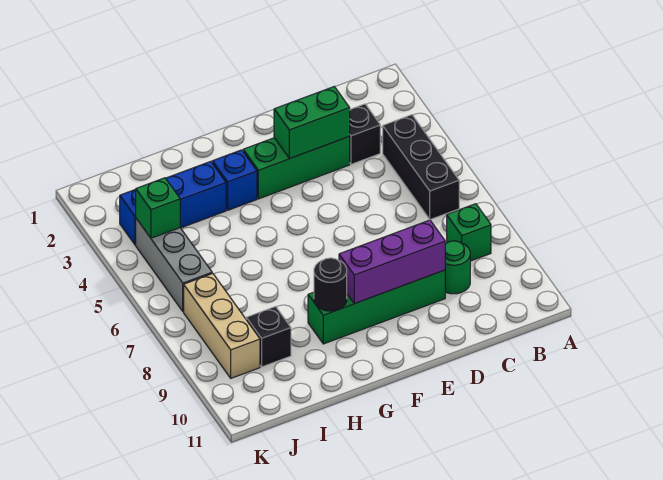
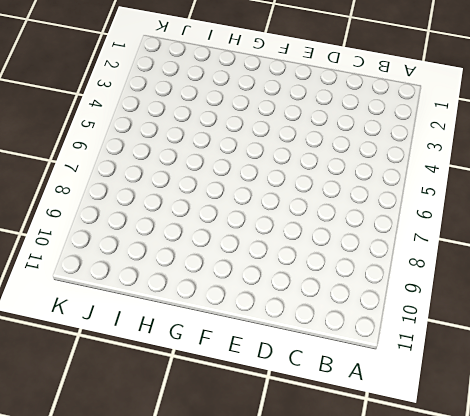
none -> black 1x3 brick [383,115,459,220]
none -> green 1x1 brick [447,204,491,261]
none -> black 1x1 brick [349,104,380,164]

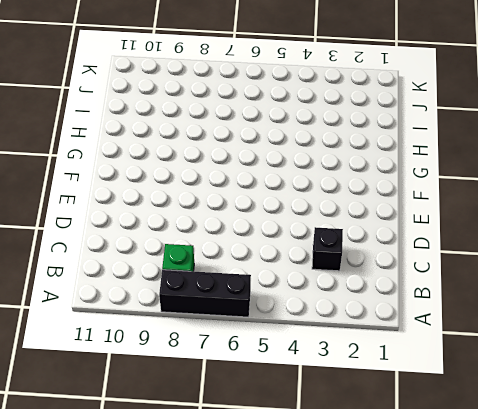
black 1x3 brick [159,270,251,317] -> black 1x3 brick moved to [383,115,459,220]
none -> green 1x1 round brick [445,241,470,294]
none -> green 1x3 brick [243,137,350,199]
none -> green 1x4 brick [308,270,445,344]

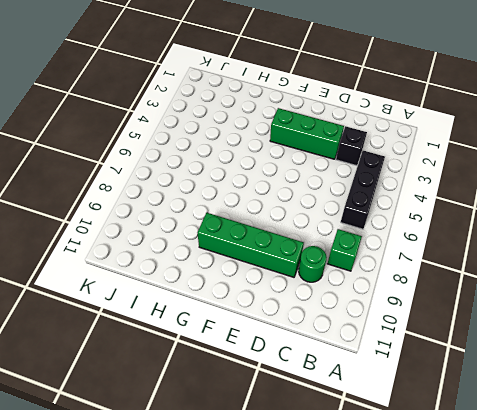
none -> blue 1x1 brick [212,150,257,210]
none -> blue 1x3 brick [120,161,226,245]
none -> black 1x1 brick [246,306,291,367]

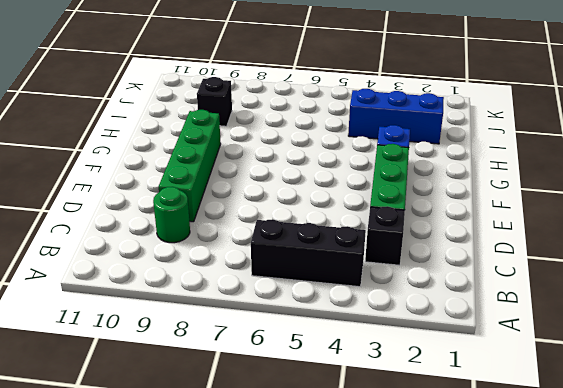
blue 1x3 brick [348,89,444,144] -> blue 1x3 brick turned to [120,161,226,245]
none -> green 1x1 brick [447,204,491,261]
none -> grey 1x3 brick [136,218,212,312]
none -> tan 1x3 brick [184,273,260,378]

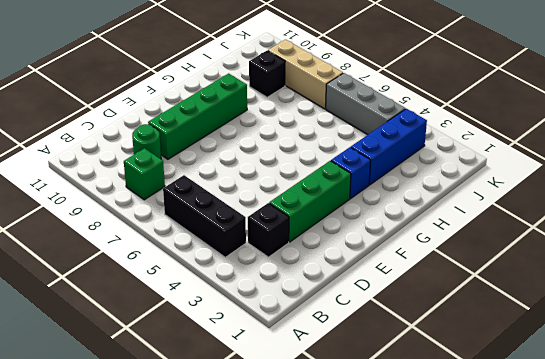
none -> green 1x2 brick [274,86,350,158]
none -> purple 1x3 brick [339,220,445,304]
none -> black 1x1 round brick [314,258,347,311]

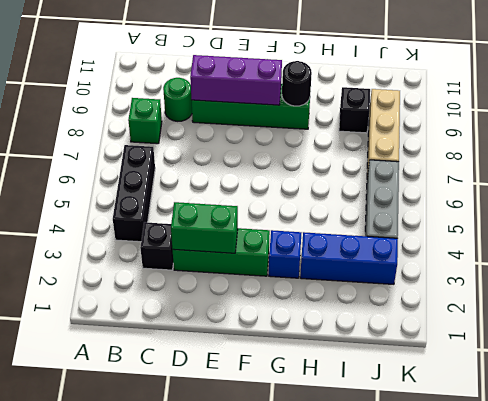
none -> green 1x1 brick [135,178,180,238]

